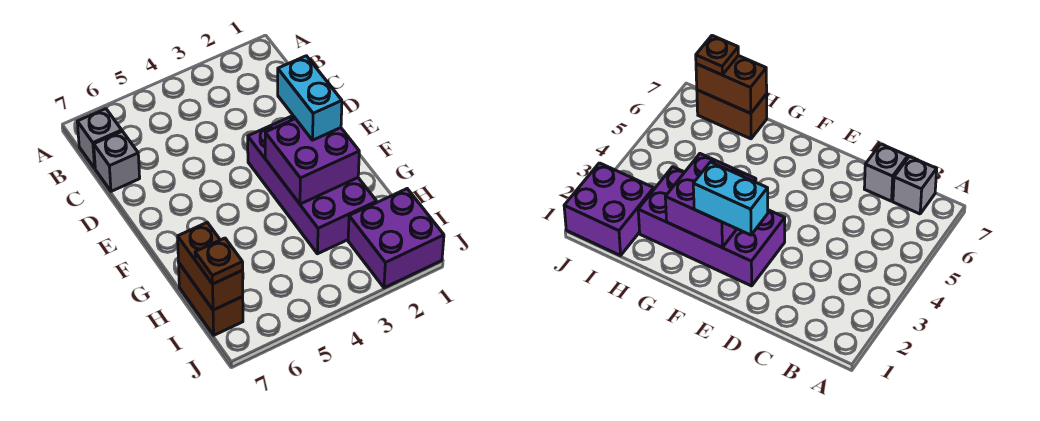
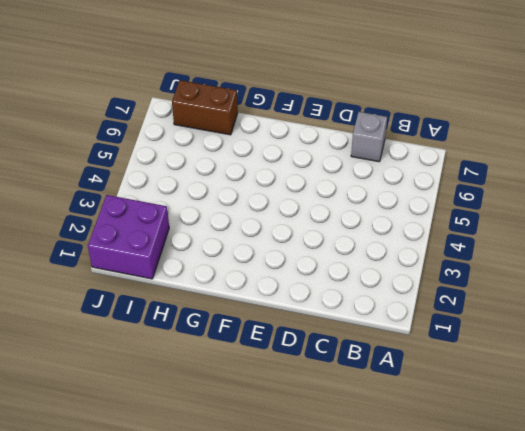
none -> grey 1x1 brick [77,109,122,168]
none -> purple 2x4 brick [248,116,377,254]

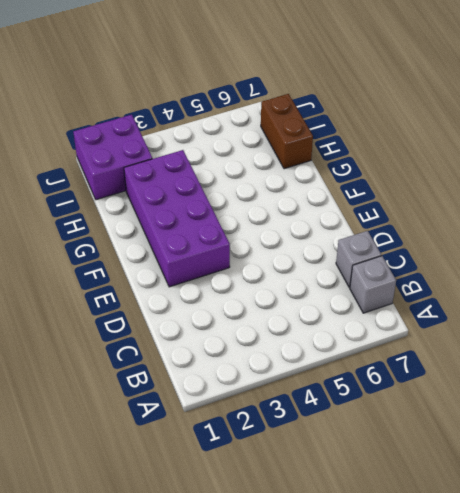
none -> purple 2x2 brick [265,119,359,204]
none -> brown 1x2 brick [178,223,243,310]

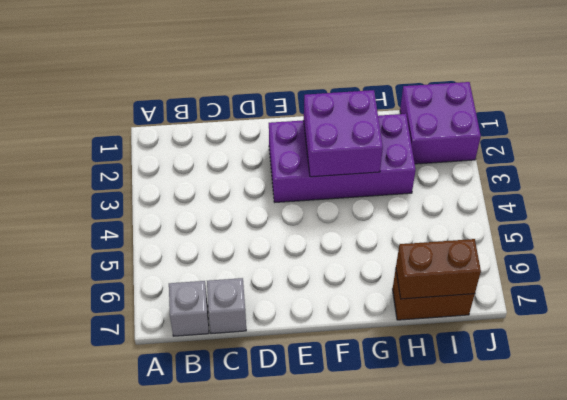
none -> cyan 1x2 brick [278,56,342,140]
none -> brown 1x1 plate [195,238,243,284]

